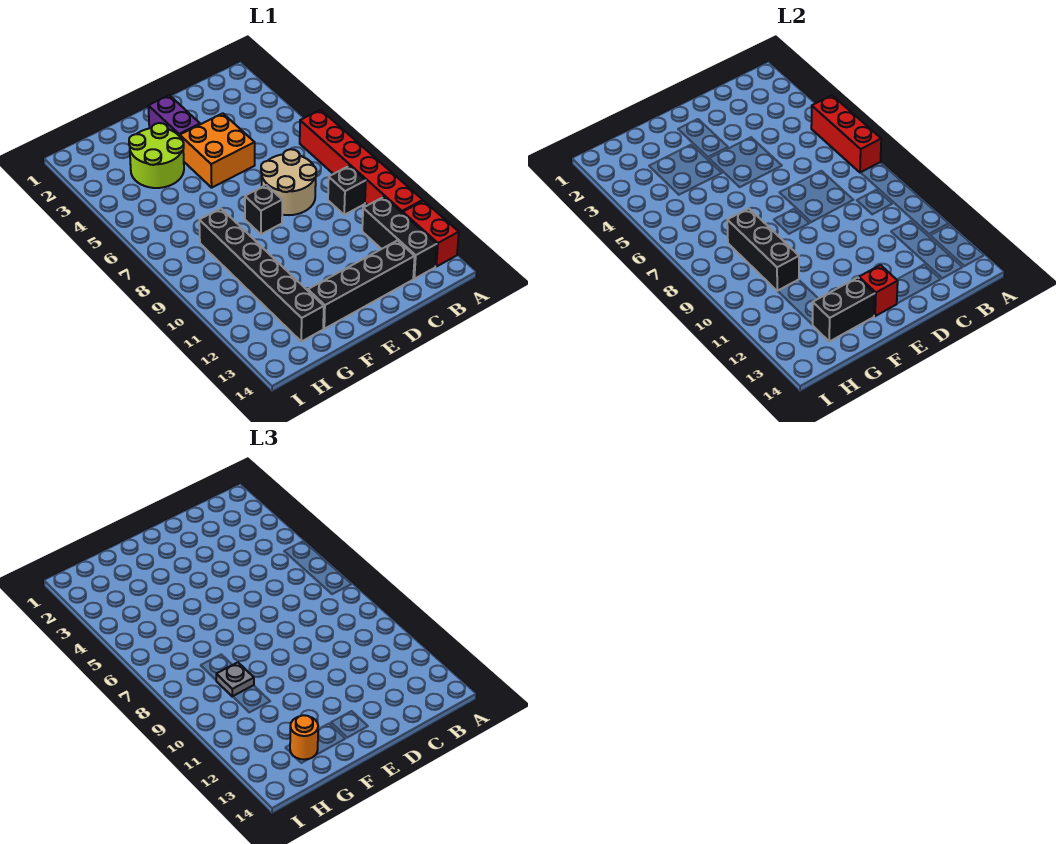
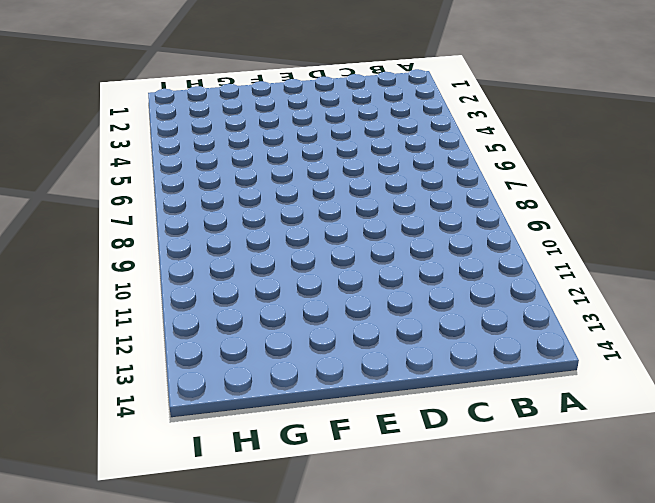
none -> red 1x6 brick [300,110,423,213]
none -> red 1x2 brick [403,201,459,267]
none -> black 1x1 brick [328,166,366,215]

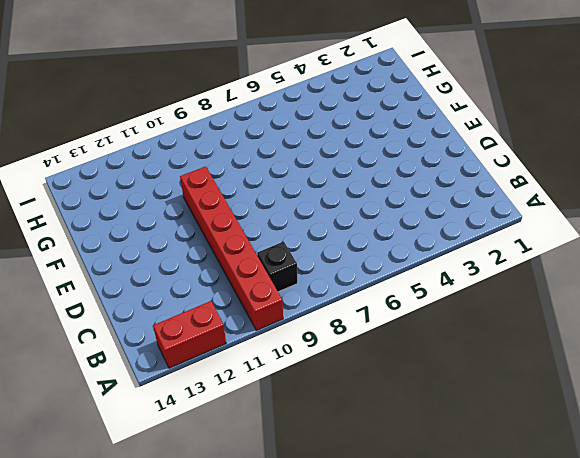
red 1x6 brick [180,166,283,330] -> red 1x6 brick turned to [300,110,423,213]
none -> black 1x3 brick [362,197,437,279]
none -> tan 2x2 round brick [261,149,316,215]
none -> black 1x4 brick [308,241,415,329]

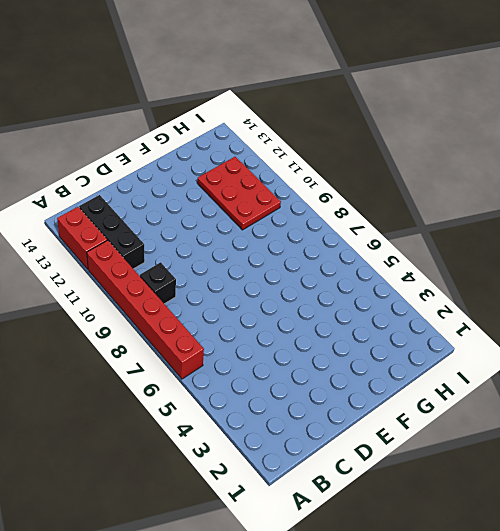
red 2x3 plate [197,157,281,230] -> black 1x6 brick [199,209,324,342]
none -> tan 2x2 round brick [261,149,316,215]
none -> black 1x4 brick [308,241,415,329]
none -> orange 2x2 brick [180,113,255,188]

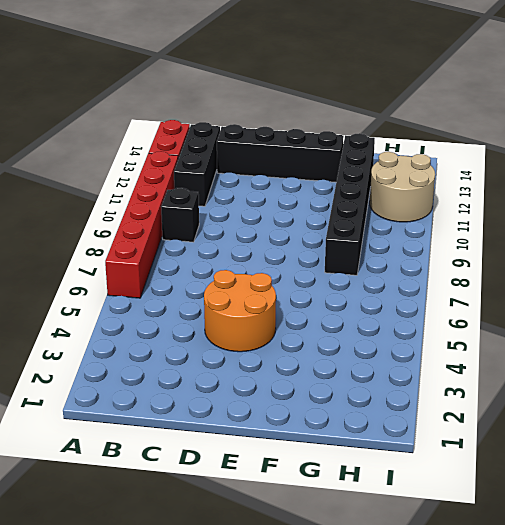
orange 2x2 round brick [204,270,276,352] -> orange 2x2 brick [180,113,255,188]
tan 2x2 round brick [370,152,435,222] -> tan 2x2 round brick moved to [261,149,316,215]
none -> purple 1x2 brick [148,95,200,136]
none -> black 1x1 brick [245,185,282,234]
none -> lime 2x2 round brick [129,123,184,188]

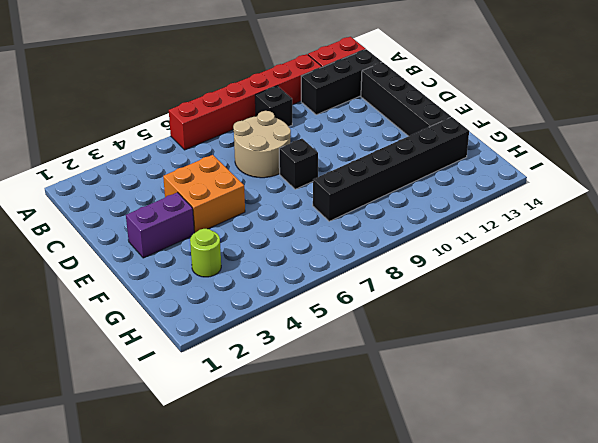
lime 1x1 round brick [190,229,221,277] -> lime 2x2 round brick [129,123,184,188]
none -> red 1x3 brick [811,95,881,173]
none -> red 1x1 brick [859,265,898,316]
none -> black 1x2 brick [813,277,875,342]

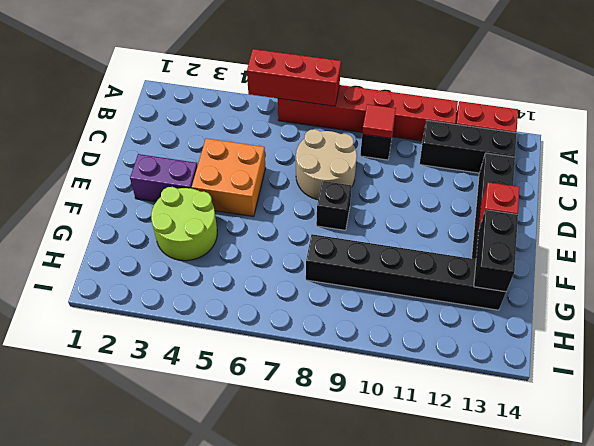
red 1x1 tile [362,104,396,138] -> none
none -> black 1x3 brick [727,209,799,291]
none -> grey 1x1 plate [216,662,254,697]
none -> orange 1x1 round brick [290,715,318,760]

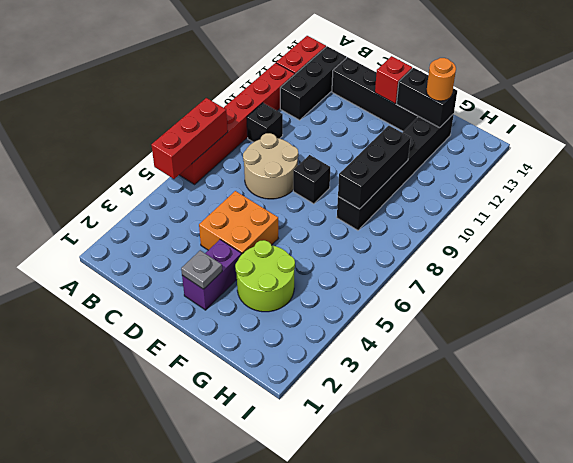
grey 1x1 plate [181,250,222,289] -> grey 1x1 plate moved to [216,662,254,697]

